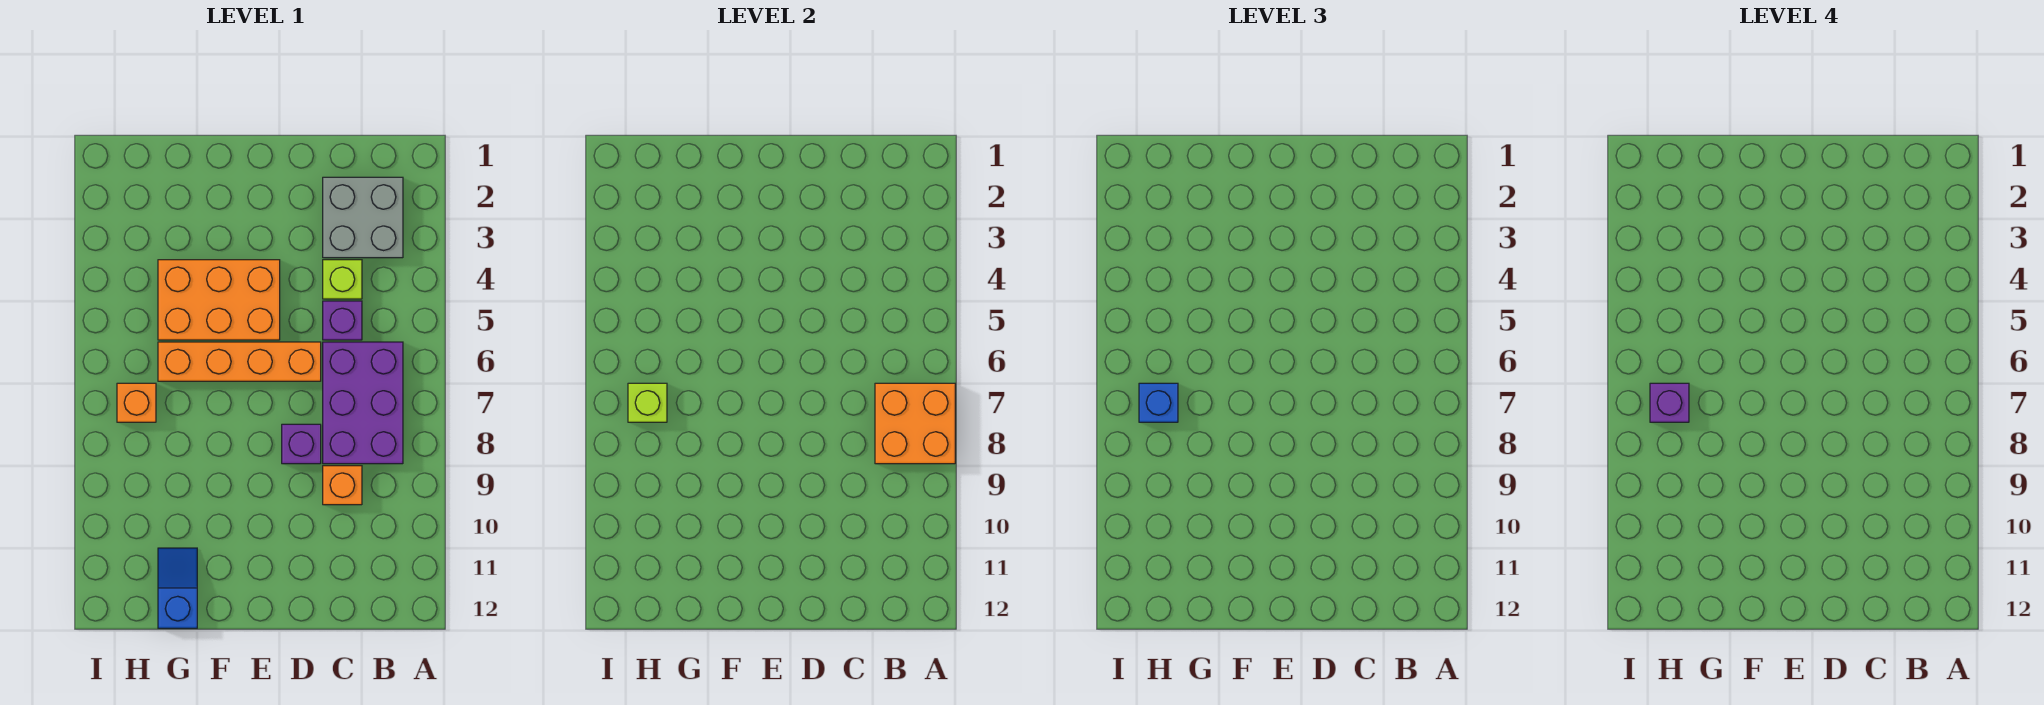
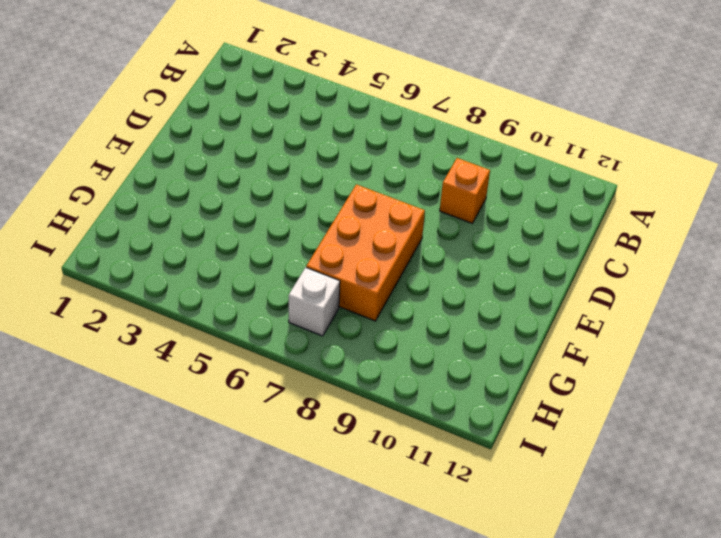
orange 2x3 brick [306,184,425,321] -> orange 2x3 brick moved to [158,260,280,340]
white 1x1 brick [289,267,340,336] -> orange 1x1 brick [117,383,156,422]
none -> grey 2x2 brick [323,177,403,258]
none -> purple 2x3 brick [323,342,403,464]
none -> lime 1x1 brick [323,260,362,299]

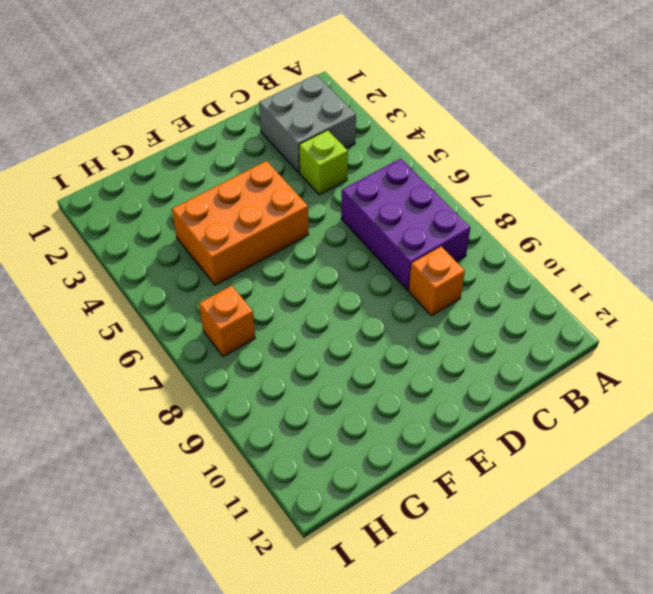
none -> purple 1x1 brick [323,301,362,340]
none -> orange 1x4 brick [158,342,321,381]
none -> purple 1x1 brick [282,424,321,464]

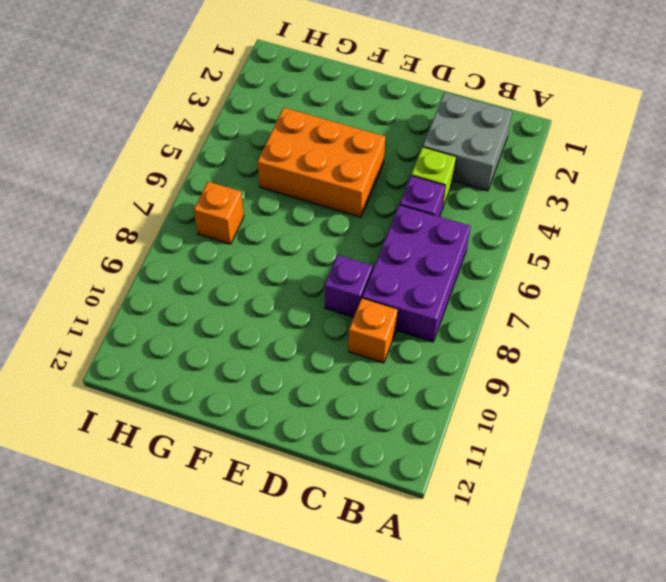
none -> orange 1x4 brick [158,342,321,381]
none -> blue 1x2 slope [158,548,197,628]
none -> orange 2x2 brick [875,383,955,464]

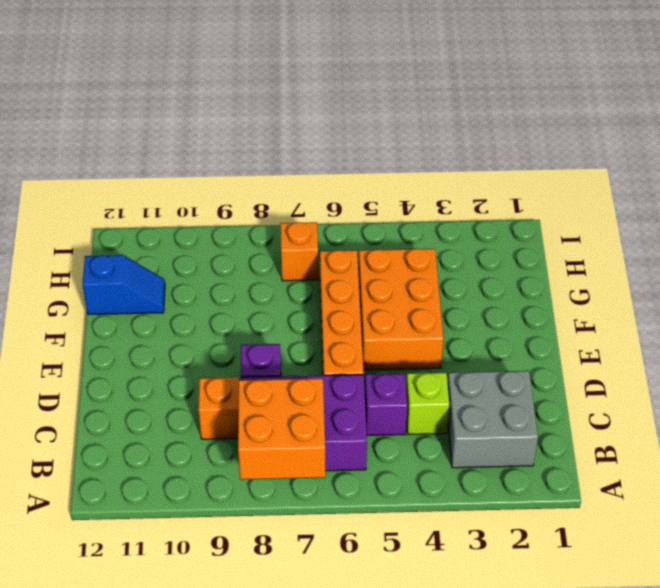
none -> lime 1x1 brick [628,383,667,422]
none -> blue 1x1 brick [1139,383,1178,422]
none -> purple 1x1 brick [1650,383,1689,422]

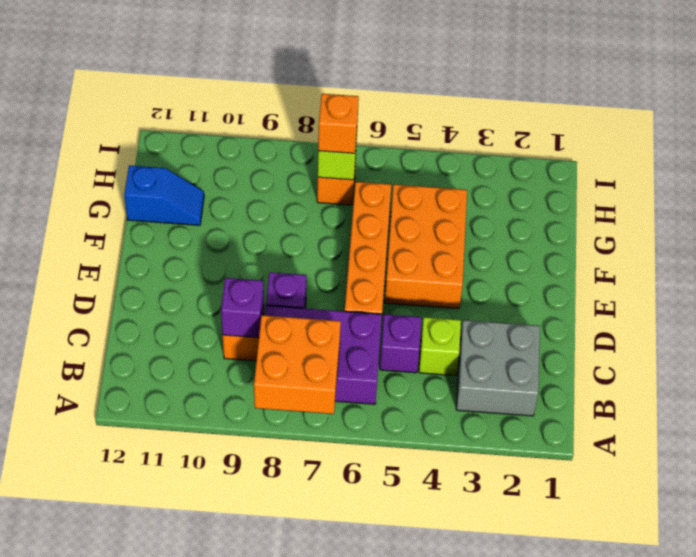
purple 1x1 brick [221,278,264,338] -> purple 1x1 brick moved to [1650,383,1689,422]
orange 1x1 brick [318,94,359,153] -> blue 1x1 brick [1139,383,1178,422]

